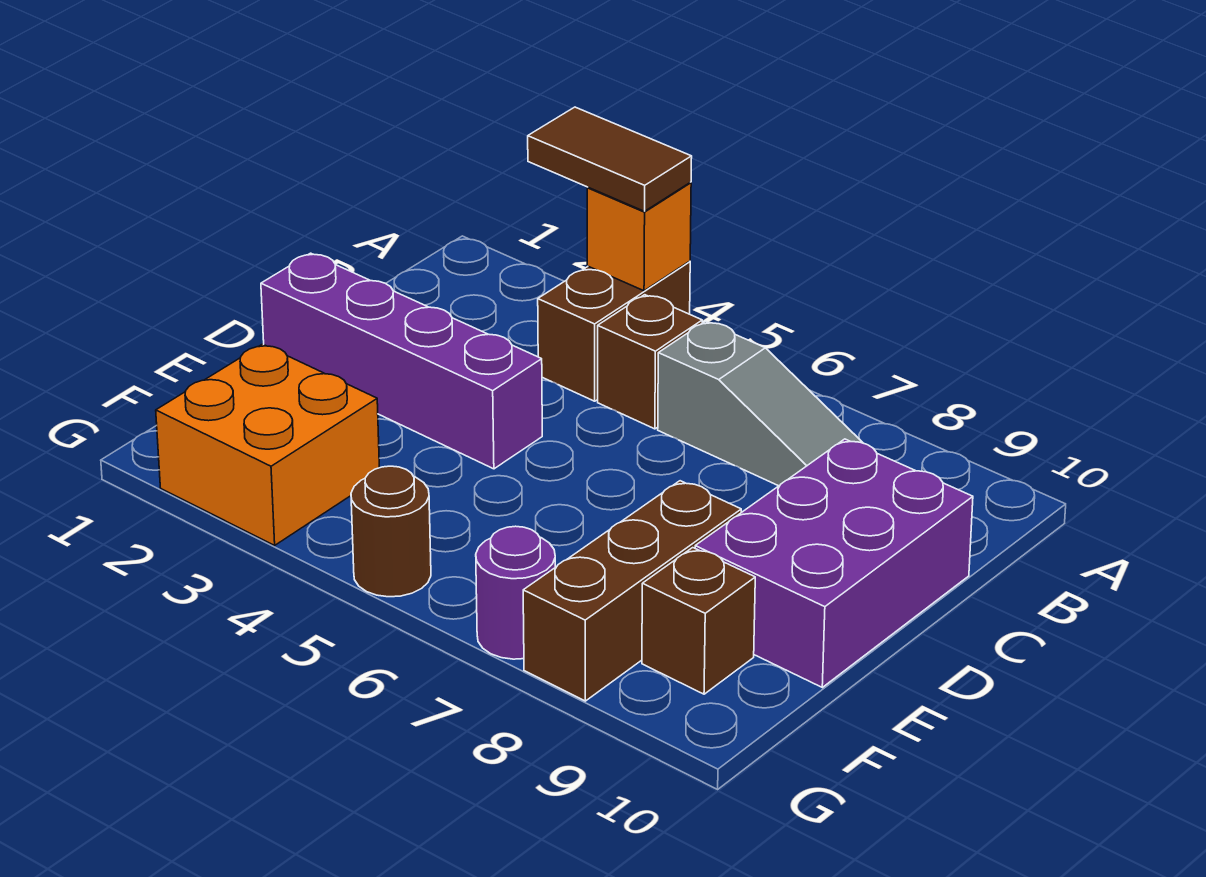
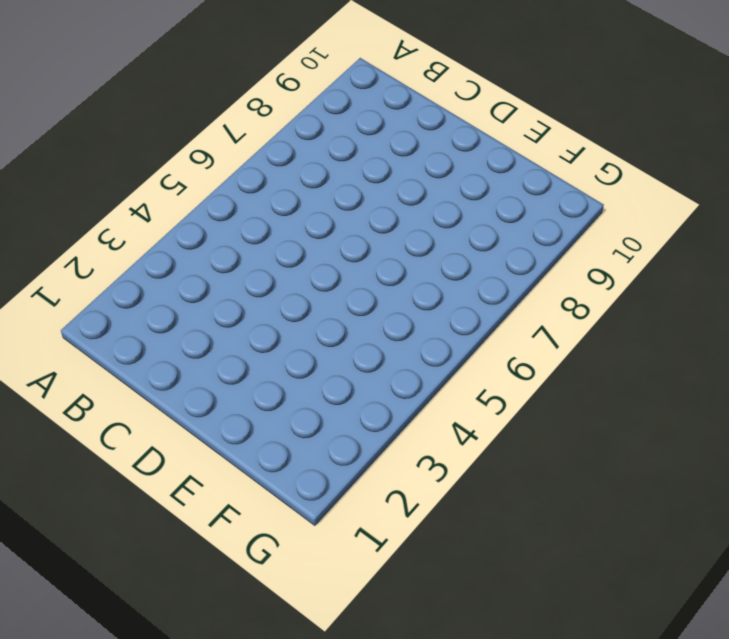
none -> brown 1x2 brick [538,261,690,401]
none -> brown 1x1 brick [598,295,702,429]
none -> grey 1x3 slope [658,321,863,486]

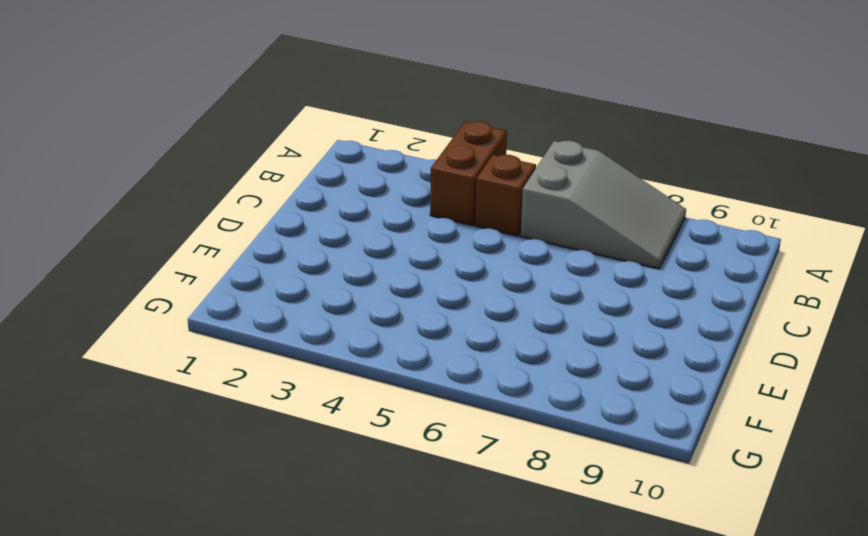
grey 2x3 slope [521,140,686,269] -> grey 1x3 slope [658,321,863,486]
none -> purple 2x3 brick [695,439,973,687]
none -> purple 1x4 brick [261,253,542,469]
none -> brown 1x3 brick [523,481,741,701]

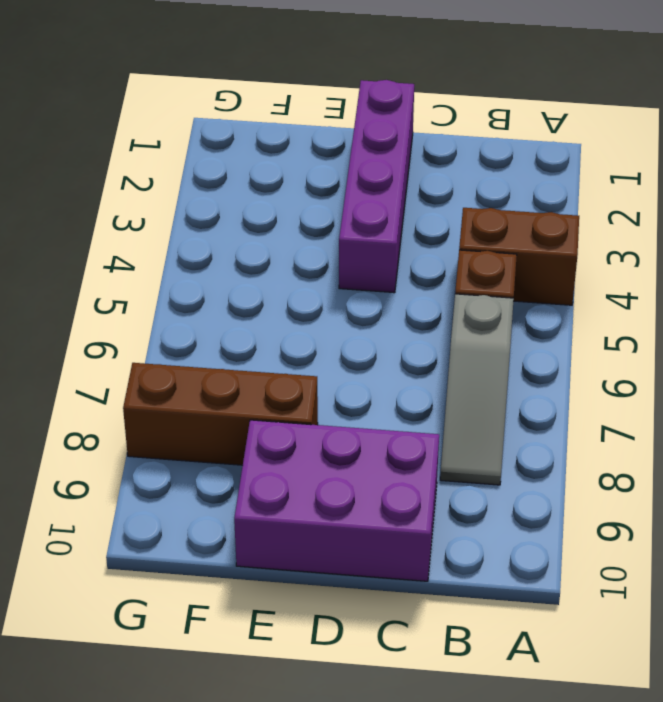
none -> orange 2x2 brick [156,344,379,545]
none -> brown 1x1 brick [642,548,755,694]
none -> brown 1x1 round brick [351,466,431,597]

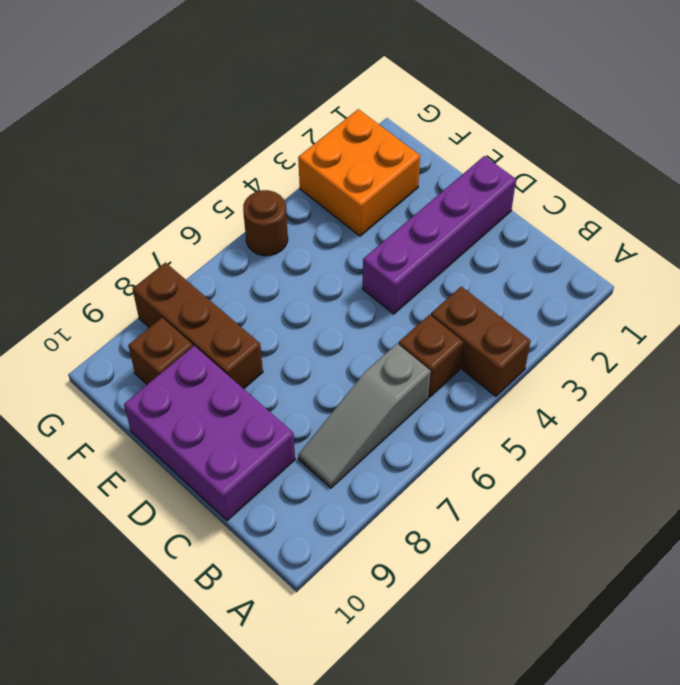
none -> purple 1x1 round brick [476,526,555,659]
none -> orange 1x1 brick [587,182,691,291]
none -> brown 1x2 tile [528,107,692,211]

